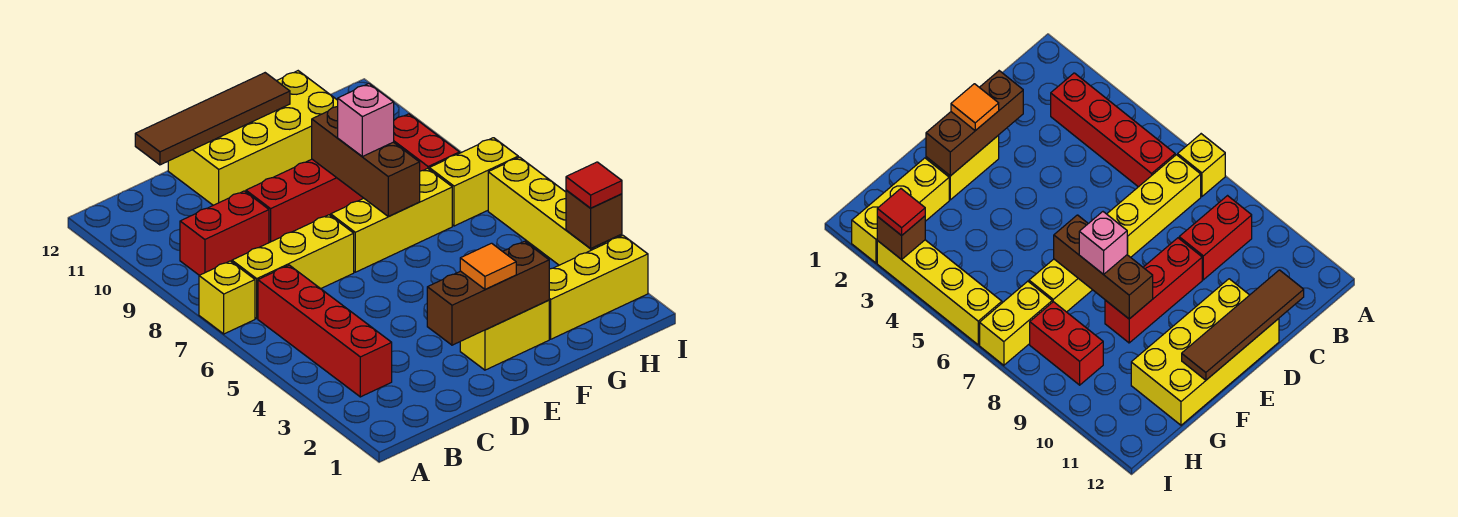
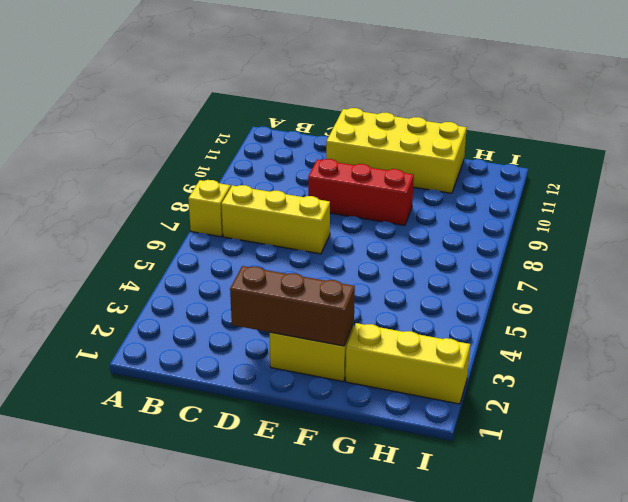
none -> red 1x4 brick [258,265,392,397]
none -> red 1x2 brick [180,191,269,275]
none -> yellow 1x3 brick [331,168,452,272]

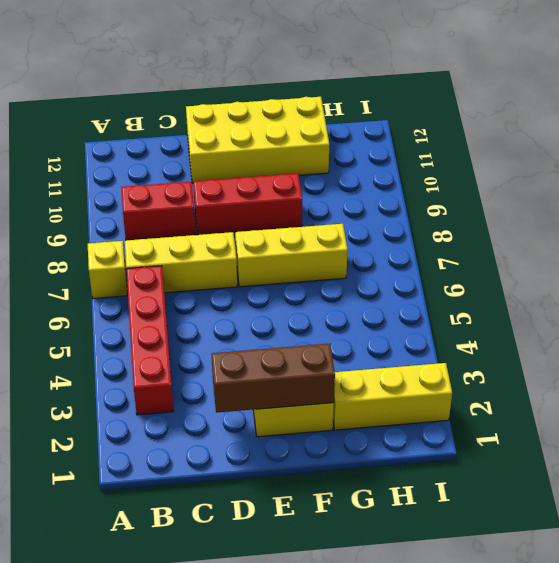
none -> yellow 1x2 brick [429,138,518,226]
none -> red 1x2 brick [394,114,459,171]
none -> yellow 1x4 brick [488,157,622,265]

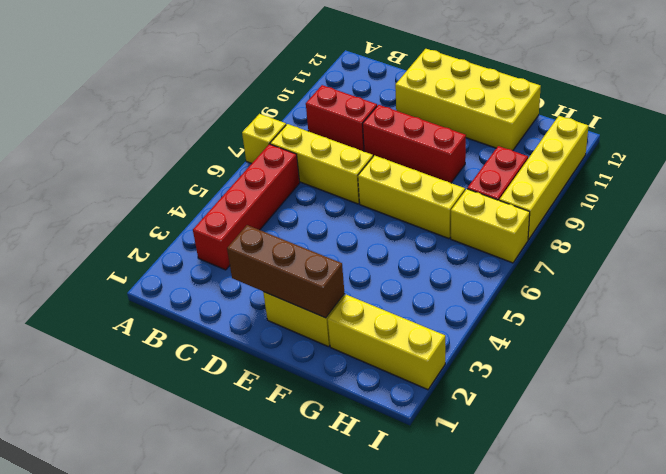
yellow 1x4 brick [499,116,588,240] -> yellow 1x4 brick moved to [488,157,622,265]
none -> brown 1x4 tile [135,73,290,165]
none -> brown 1x3 brick [312,106,420,217]
none -> brown 1x1 brick [566,190,622,249]

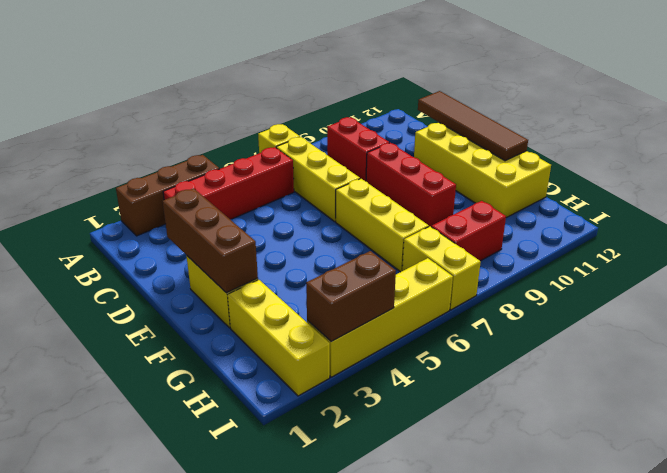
brown 1x3 brick [116,155,219,236] -> brown 1x3 brick moved to [312,106,420,217]
brown 1x2 brick [306,251,396,341] -> brown 1x1 brick [566,190,622,249]
none -> orange 1x1 tile [460,243,516,289]
none -> pink 1x1 brick [338,84,394,156]
none -> red 1x1 tile [566,162,622,208]

